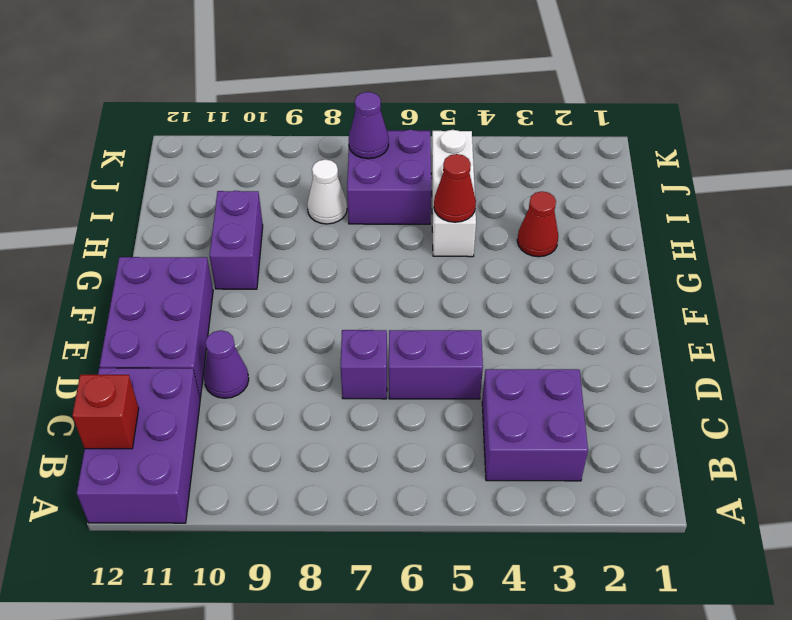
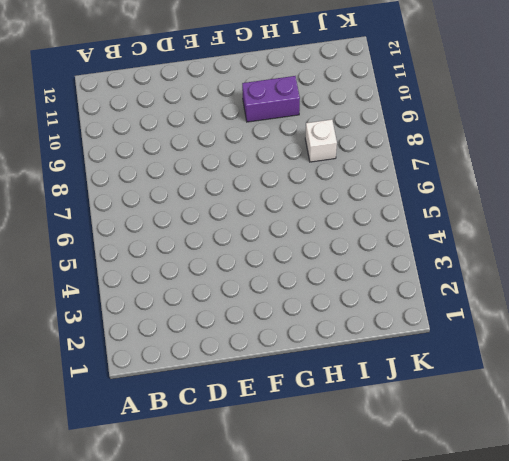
white 1x1 brick [305,119,337,162] -> white 1x1 cone [307,159,347,224]
none -> purple 2x3 brick [77,368,200,523]
none -> purple 2x2 brick [482,369,588,481]
none -> purple 1x2 brick [389,330,483,399]

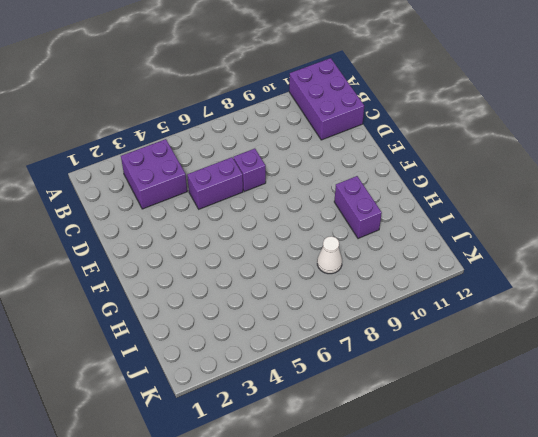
none -> purple 1x1 cone [204,330,249,398]
none -> purple 2x3 brick [100,257,213,398]
none -> red 1x1 cone [517,191,558,257]

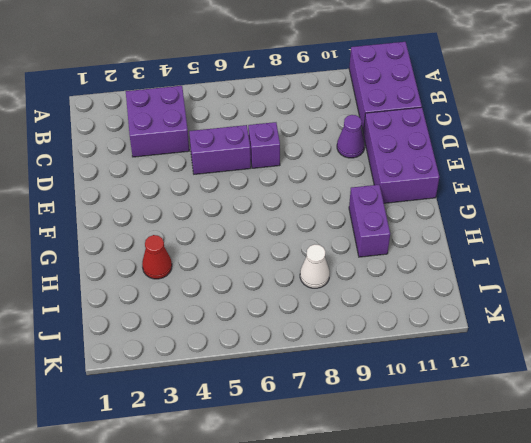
none -> white 1x3 brick [431,130,476,257]
none -> purple 2x2 brick [347,130,431,224]
none -> red 1x1 brick [72,375,139,449]

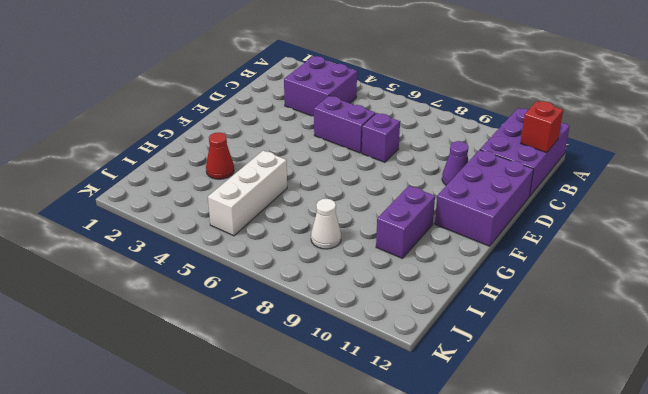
none -> purple 2x2 brick [347,130,431,224]
none -> red 1x1 cone [434,154,476,222]
none -> purple 1x1 cone [349,92,389,159]

